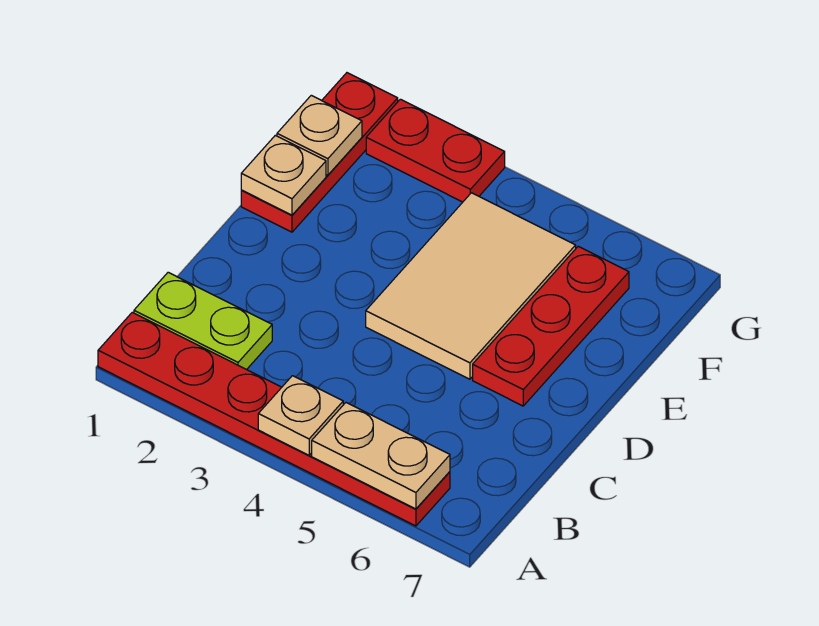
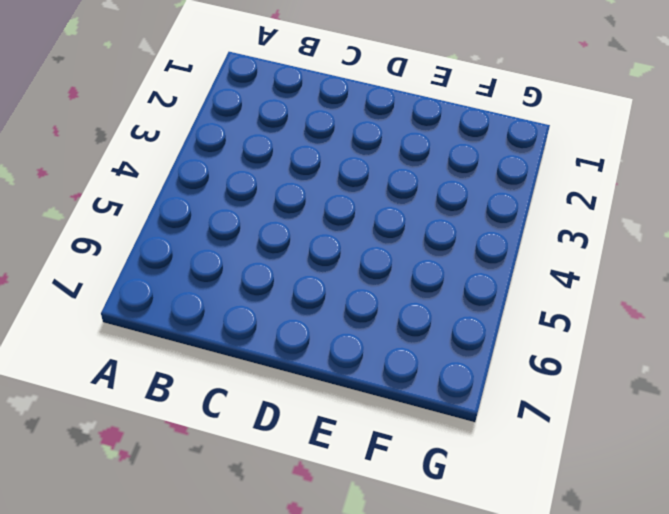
none -> red 1x6 plate [98,312,450,526]
none -> lime 1x2 plate [134,272,272,370]

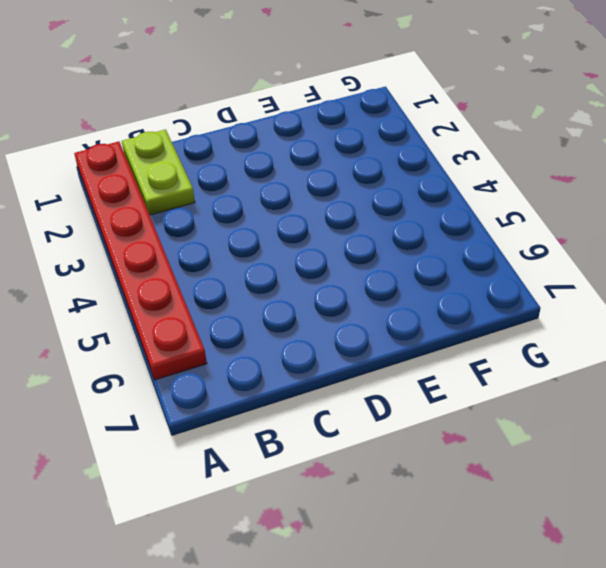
none -> tan 2x3 tile [366,193,576,379]
none -> red 1x3 plate [473,246,629,406]

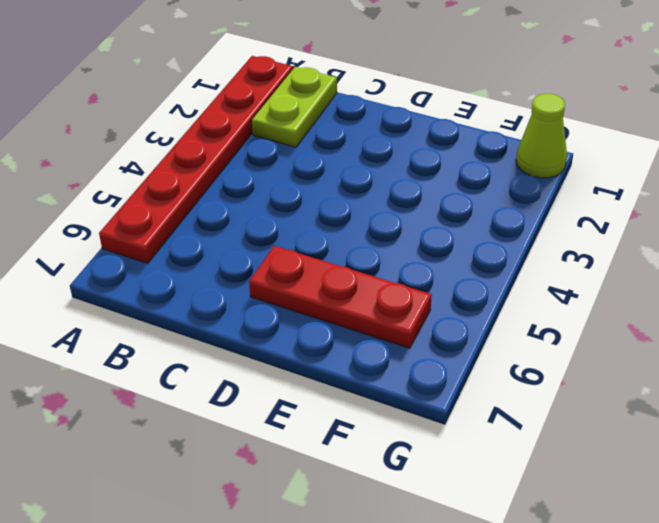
lime 1x1 cone [516,94,567,178] -> red 1x3 plate [241,73,398,232]
none -> tan 2x3 tile [366,193,576,379]
none -> red 1x2 plate [366,99,505,202]

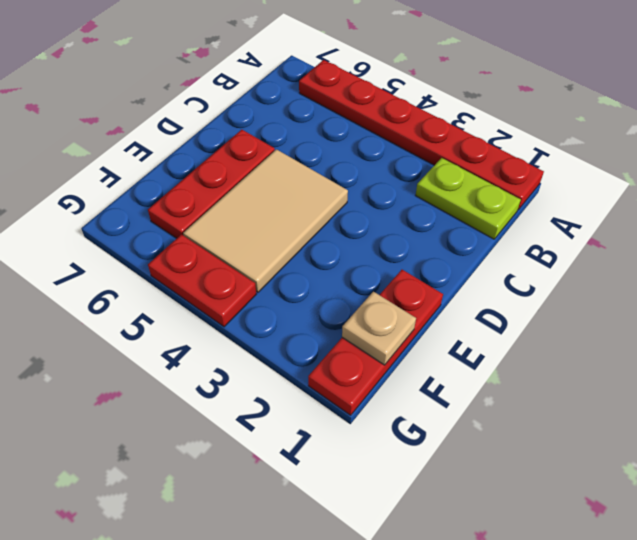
red 1x2 plate [148,235,256,327] -> red 1x2 plate moved to [366,99,505,202]
none -> tan 1x1 plate [258,376,343,455]
none -> tan 1x2 plate [312,403,450,509]

